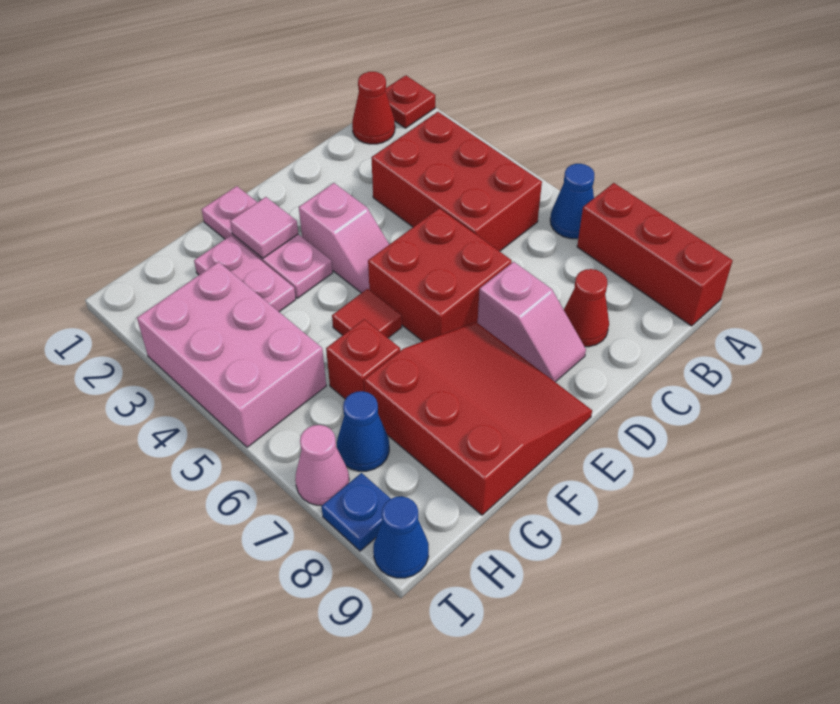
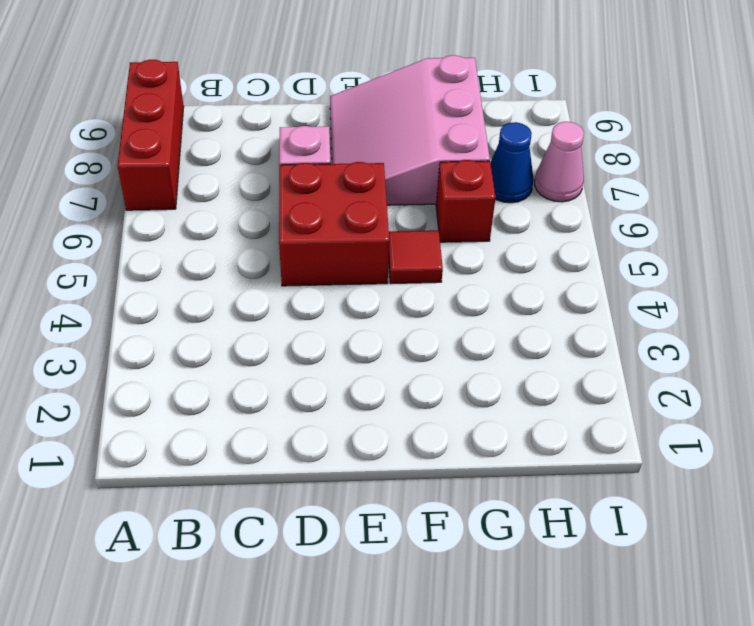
pink 3x3 slope [330,55,490,205] -> red 3x3 slope [364,322,592,515]
none -> red 1x1 plate [386,75,435,128]
none -> blue 1x1 cone [550,164,594,239]
none -> red 1x1 cone [352,72,395,144]

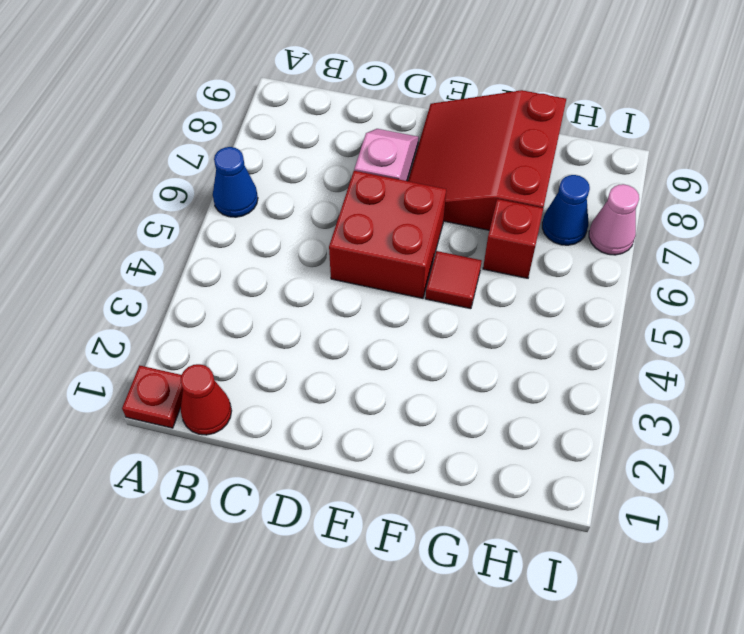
none -> red 1x3 brick [577,183,733,326]
none -> red 2x3 brick [371,112,542,251]
none -> red 1x1 cone [564,269,609,347]

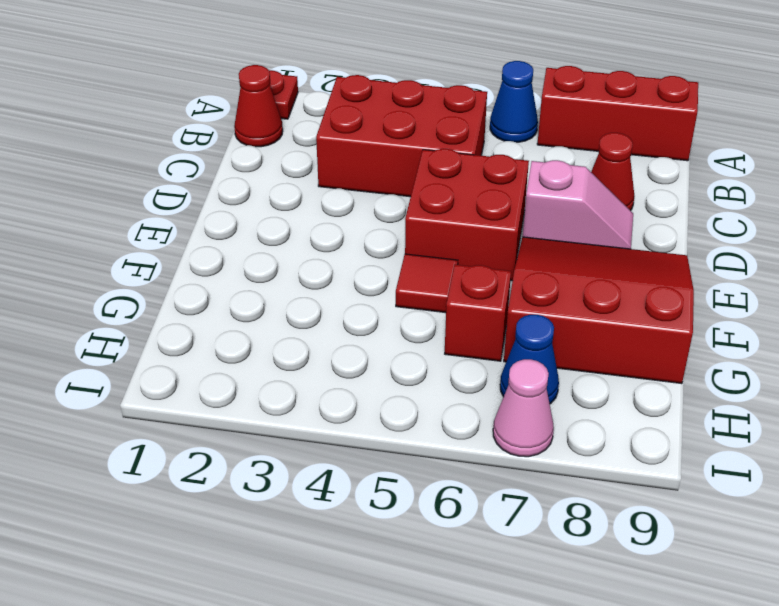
none -> pink 1x2 slope [299,183,389,293]
none -> pink 1x3 plate [202,186,333,298]
none -> pink 1x2 plate [194,236,296,312]

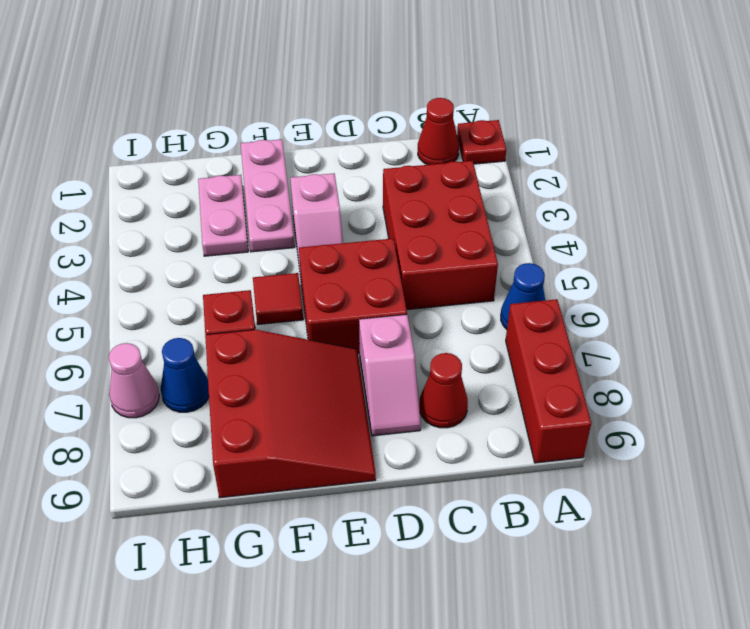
none -> pink 2x3 brick [137,262,326,447]
none -> blue 1x1 plate [321,473,391,551]
none -> blue 1x1 cone [373,496,429,578]

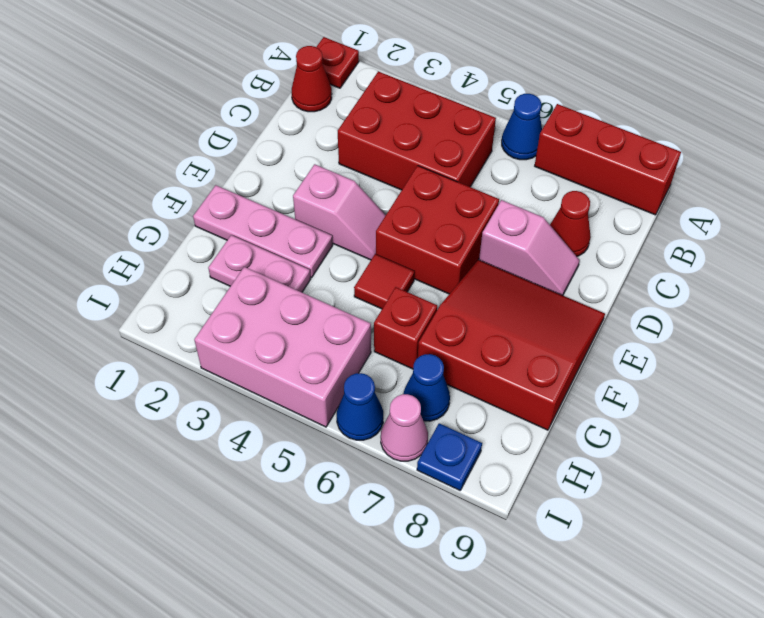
blue 1x1 cone [337,373,383,440] -> blue 1x1 cone moved to [373,496,429,578]
none -> pink 1x1 tile [230,197,298,258]

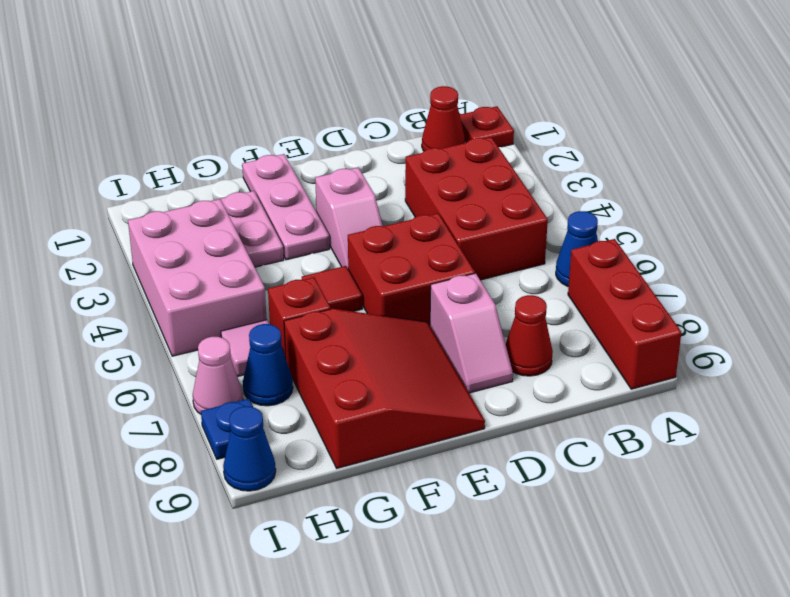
pink 1x1 tile [221,320,269,377] -> pink 1x1 tile moved to [230,197,298,258]

